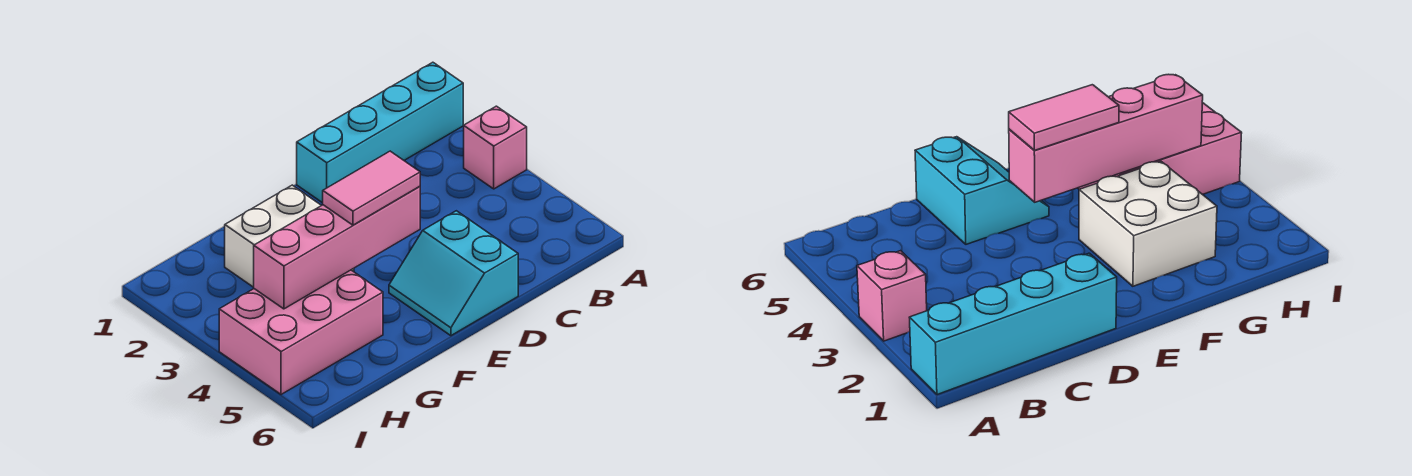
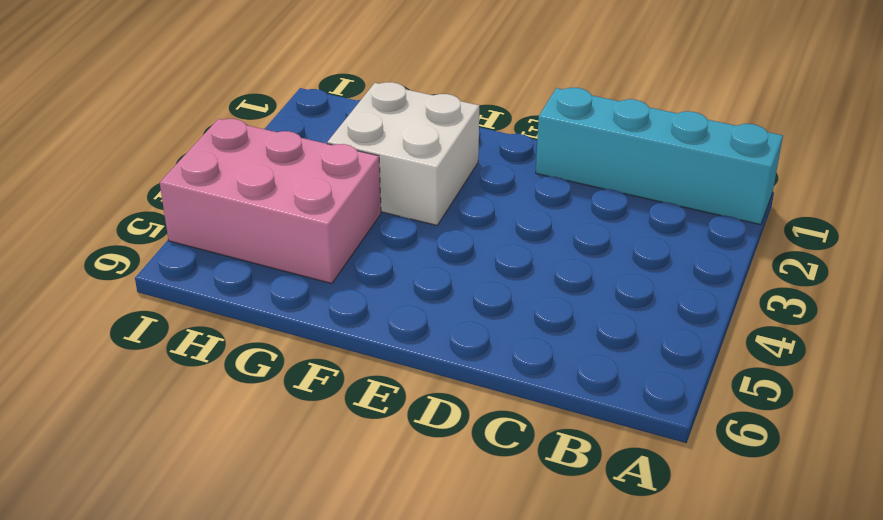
none -> pink 1x1 brick [464,106,527,189]
none -> cyan 2x2 slope [389,211,518,336]

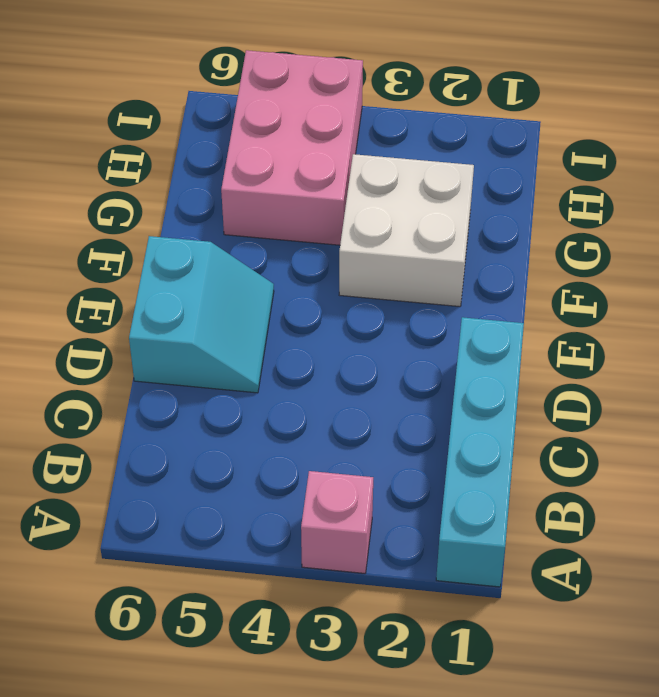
cyan 2x2 slope [129,236,274,393] -> cyan 2x2 slope turned to [389,211,518,336]
none -> pink 1x4 brick [254,186,420,309]
none -> pink 1x2 tile [323,151,420,225]

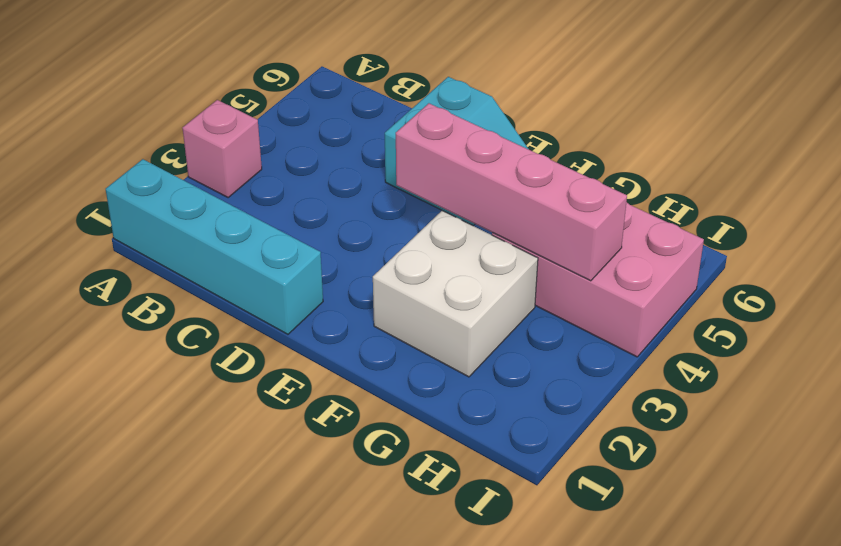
none -> pink 1x2 tile [323,151,420,225]

